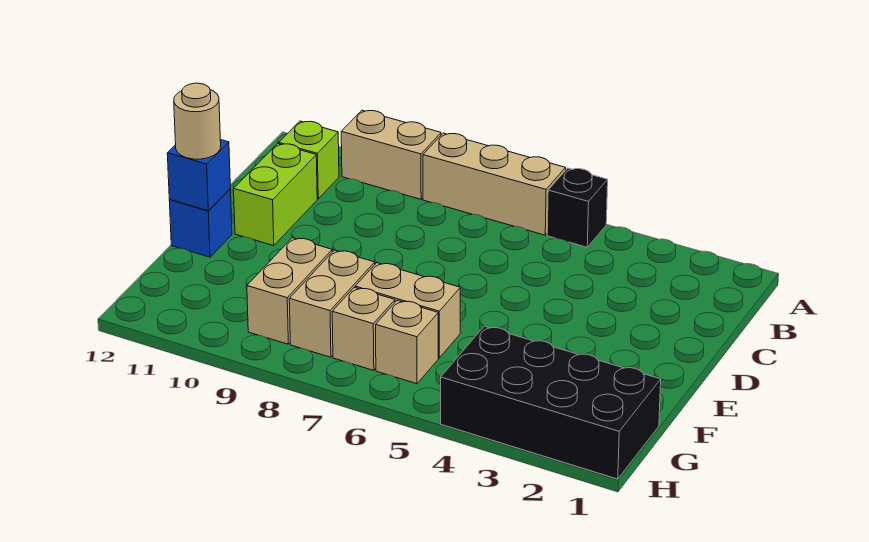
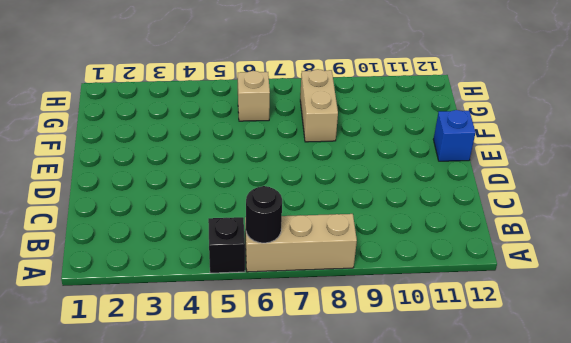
black 1x1 round brick [246,186,282,243] -> none
none -> tan 1x2 brick [341,110,441,199]
none -> lime 1x1 brick [279,121,339,199]
none -> lime 1x2 brick [234,144,317,246]

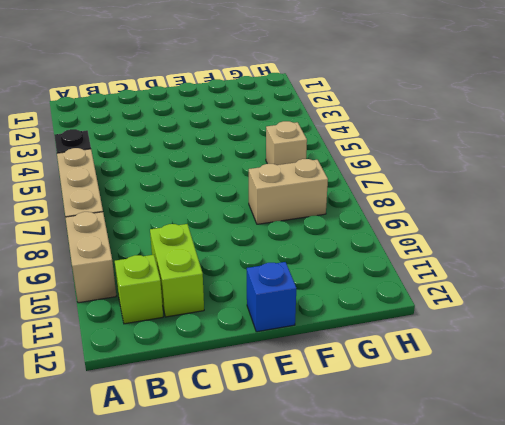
lime 1x2 brick [150,224,204,317] -> lime 1x2 brick turned to [234,144,317,246]
none -> tan 1x2 brick [355,263,460,358]
none -> tan 1x2 brick [247,238,332,344]
none -> black 2x4 brick [441,326,661,479]

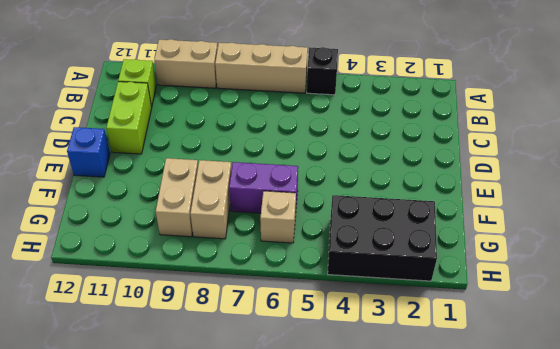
purple 1x2 brick [229,162,298,213] -> tan 1x2 brick [355,263,460,358]
black 2x3 brick [328,195,437,281] -> black 2x4 brick [441,326,661,479]
none -> tan 1x1 brick [332,287,395,370]
none -> blue 1x1 brick [167,140,230,211]
none -> tan 1x1 round brick [174,83,221,159]

